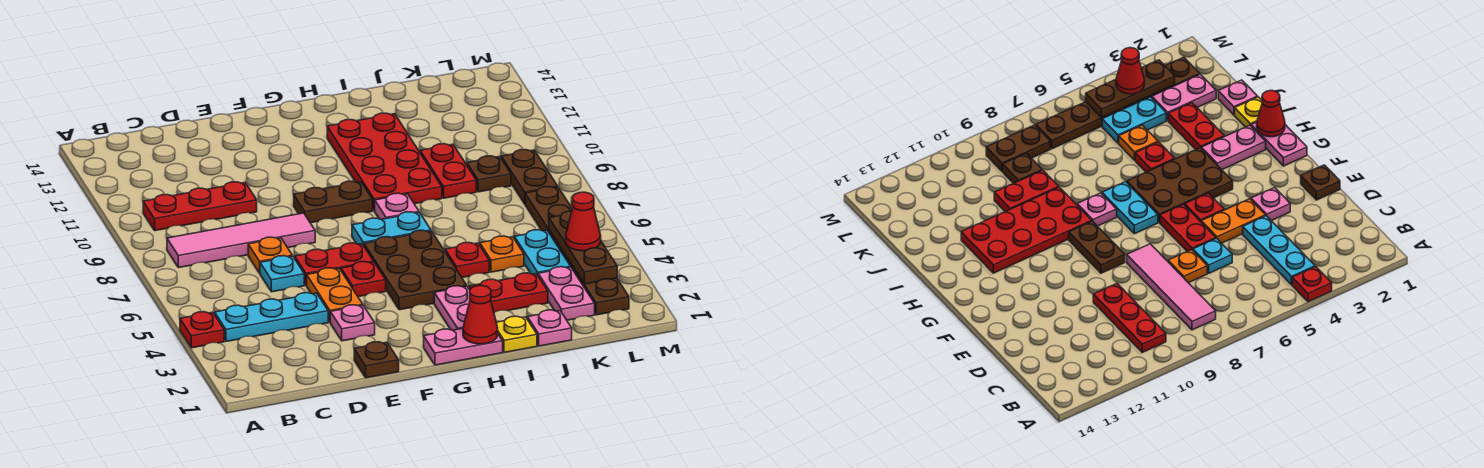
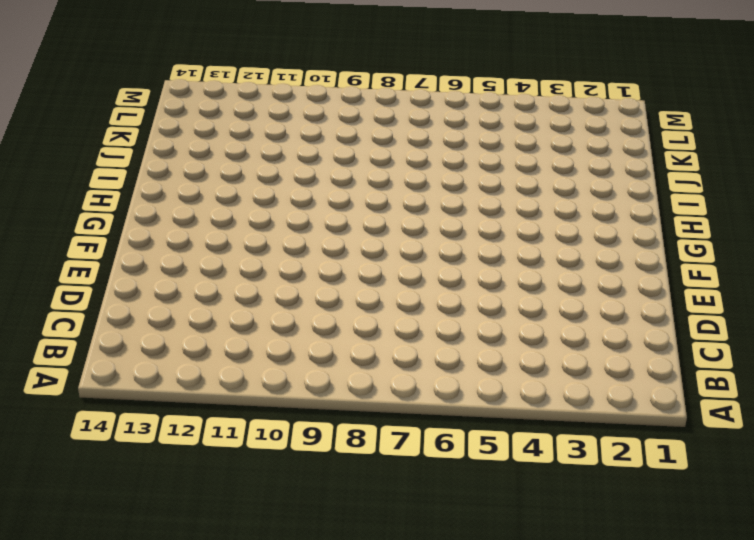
none -> red 1x1 plate [180,312,224,348]
none -> cyan 1x3 plate [215,293,328,341]
none -> pink 1x4 tile [167,213,315,268]
none -> red 1x3 plate [143,182,257,231]

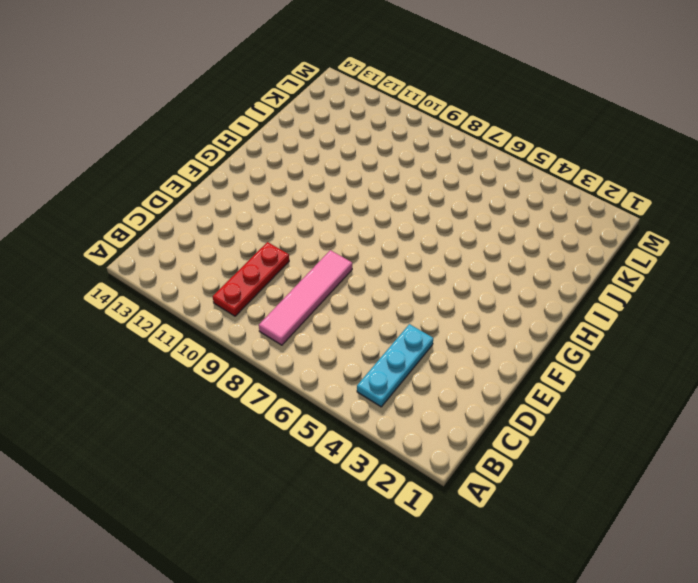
none -> red 1x1 plate [180,312,224,348]
none -> cyan 1x1 plate [260,256,304,292]
none -> orange 1x1 plate [248,237,292,273]
none -> brown 1x1 plate [354,342,399,378]

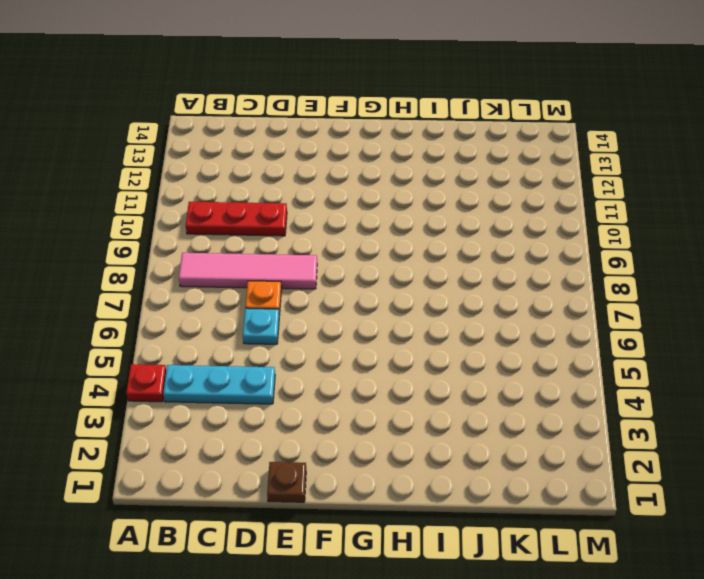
none -> pink 1x1 plate [330,305,375,341]
none -> orange 1x2 plate [307,268,363,322]
none -> red 1x2 plate [295,243,374,285]
none -> red 1x1 plate [341,262,386,297]

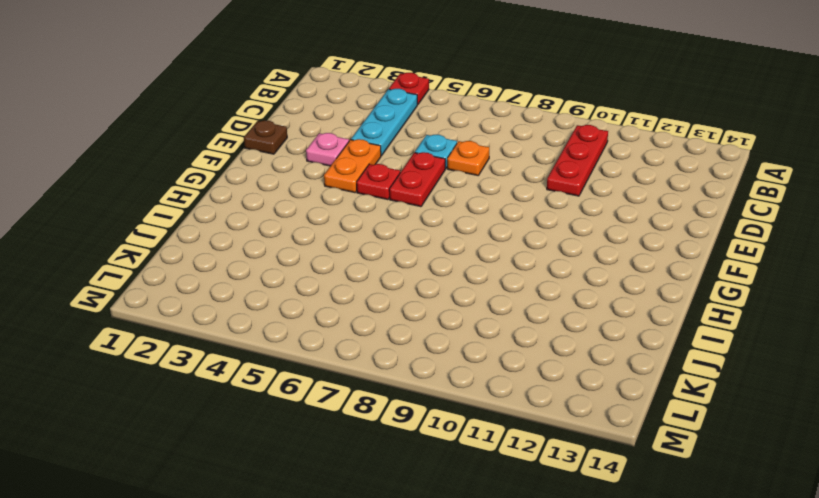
orange 1x2 plate [324,139,381,193] -> orange 1x2 plate turned to [307,268,363,322]
none -> pink 1x4 tile [167,213,315,268]
none -> brown 1x2 plate [294,181,373,223]
none -> pink 1x2 plate [424,328,503,365]
none -> brown 2x3 plate [364,230,467,310]

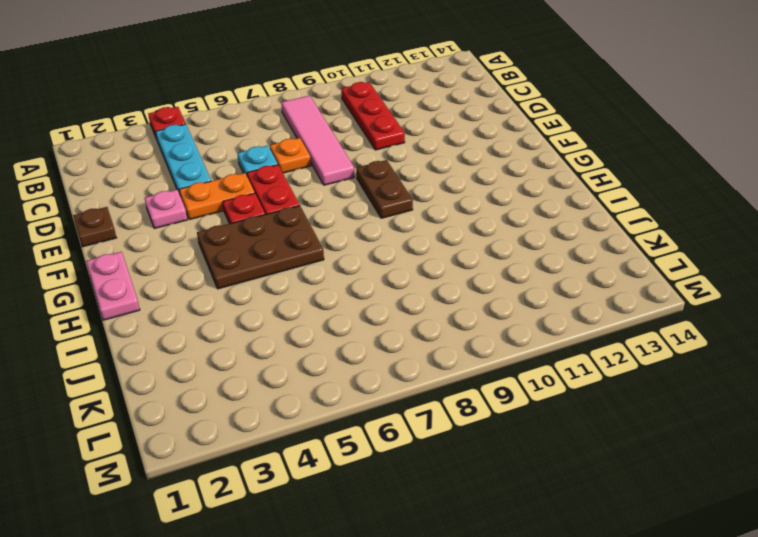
none -> cyan 1x2 plate [352,212,431,245]
none -> pink 1x2 plate [434,286,470,330]
none -> pink 1x1 plate [375,193,419,219]
none -> red 2x4 plate [327,113,442,211]

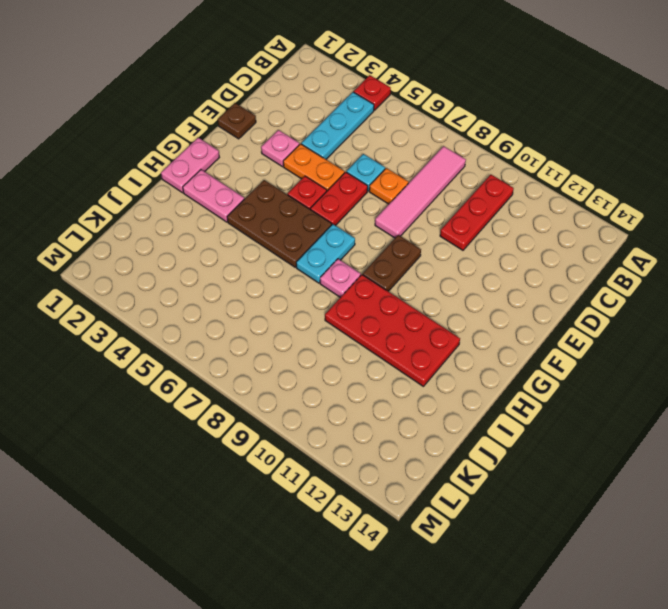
none -> yellow 1x1 plate [496,316,537,352]
none -> red 1x2 plate [469,273,548,313]
none -> red 1x1 plate [445,242,489,278]
none -> pink 1x1 plate [527,310,572,346]

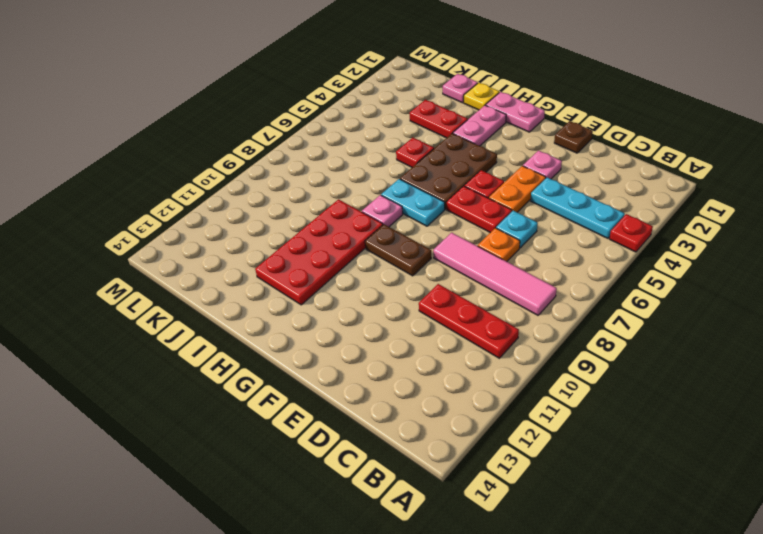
none -> orange 1x1 plate [480,236,524,272]
none -> red 1x2 plate [420,144,476,198]
none -> pink 1x2 plate [538,267,595,320]
none -> cyan 1x2 plate [514,230,571,275]

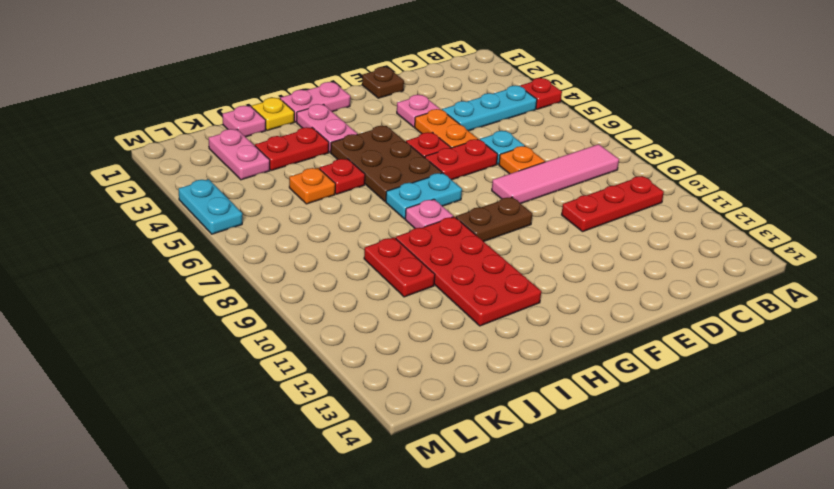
cyan 1x2 plate [179,179,242,234] -> cyan 1x2 plate moved to [514,230,571,275]
none -> brown 1x1 plate [467,156,511,192]
none -> brown 1x6 plate [525,186,629,315]
none -> brown 1x2 plate [501,150,558,204]
none -> red 1x1 cone [463,285,498,344]

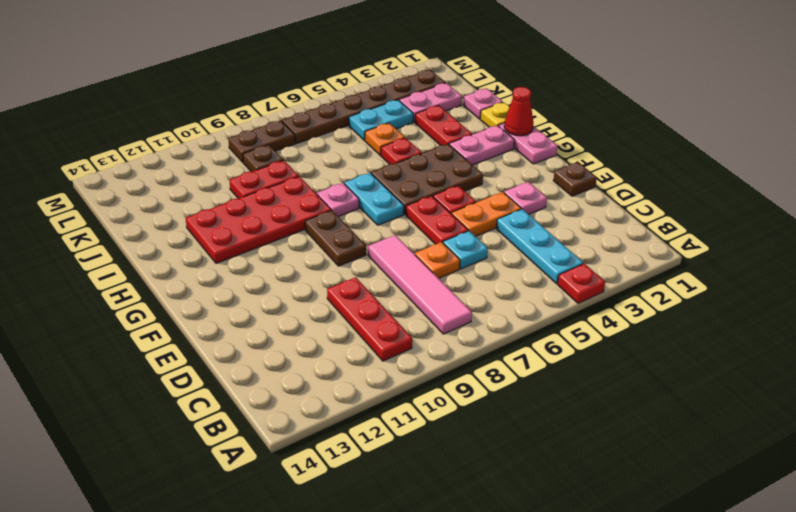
none -> brown 1x3 plate [549,211,617,284]
none -> red 1x1 cone [566,192,601,251]

